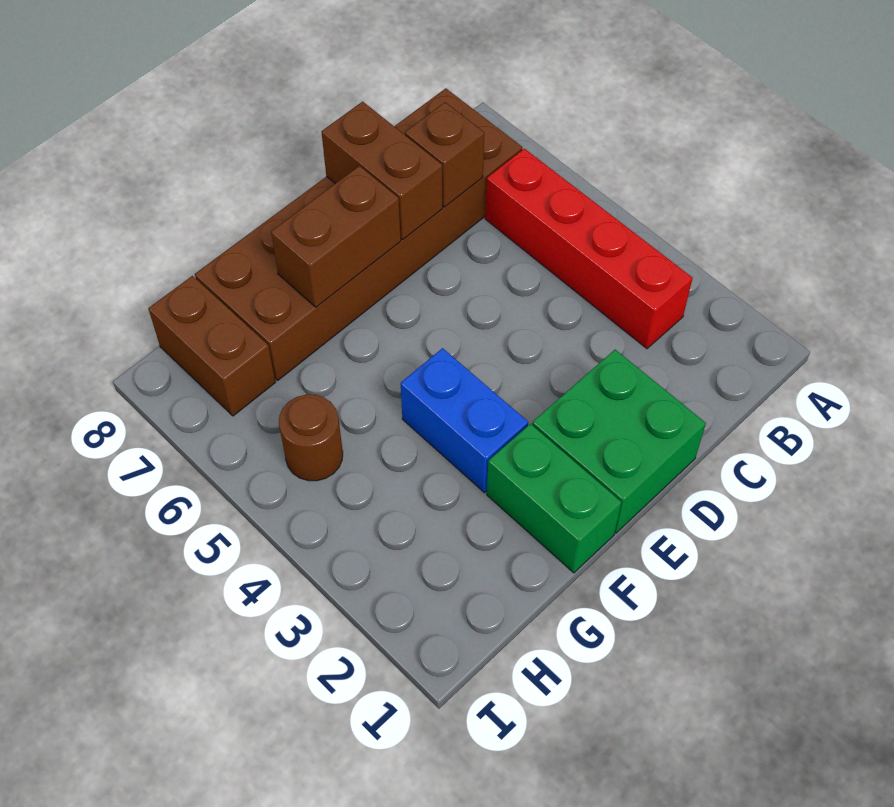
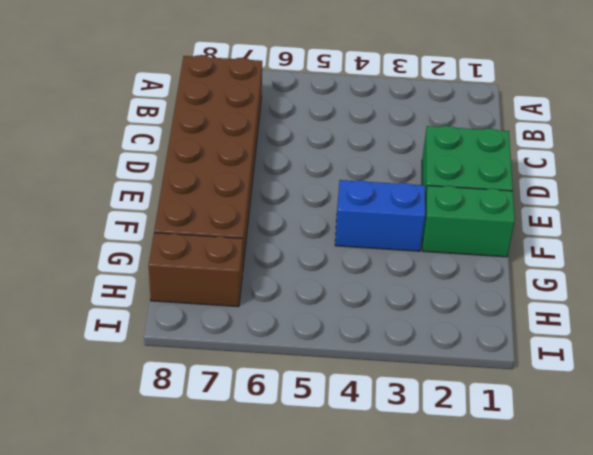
none -> red 1x4 brick [485,149,693,349]
none -> brown 1x1 round brick [279,395,343,481]

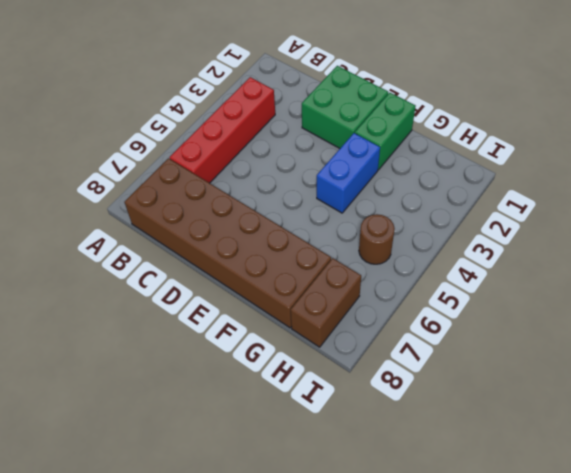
none -> brown 1x1 brick [405,102,484,207]
none -> brown 1x2 brick [321,102,442,239]

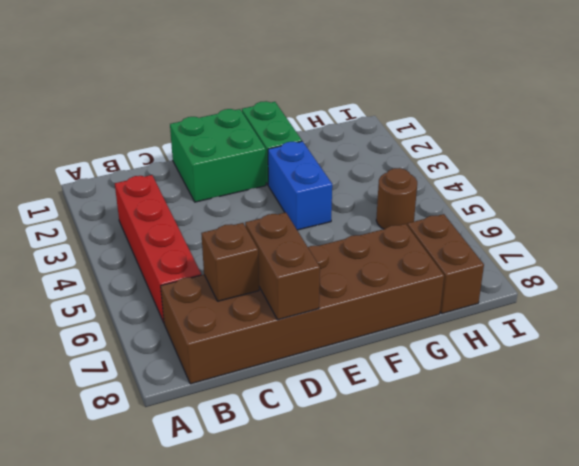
none -> brown 1x2 brick [271,166,401,307]

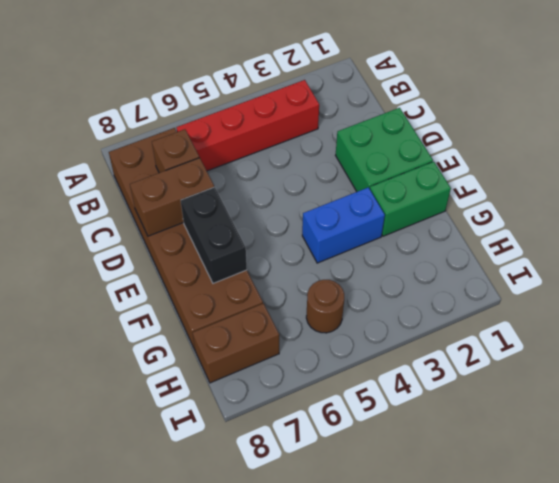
black 1x2 brick [181,187,247,283] -> brown 1x2 brick [271,166,401,307]

